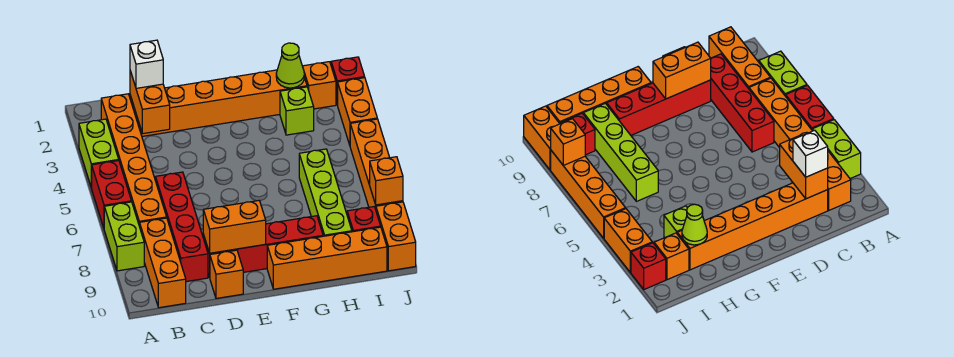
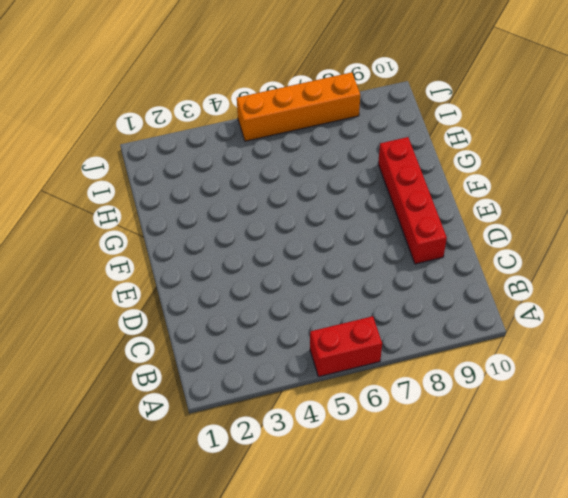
none -> lime 1x2 brick [79,119,119,188]
none -> lime 1x2 brick [104,202,144,271]
none -> orange 1x6 brick [101,94,167,227]

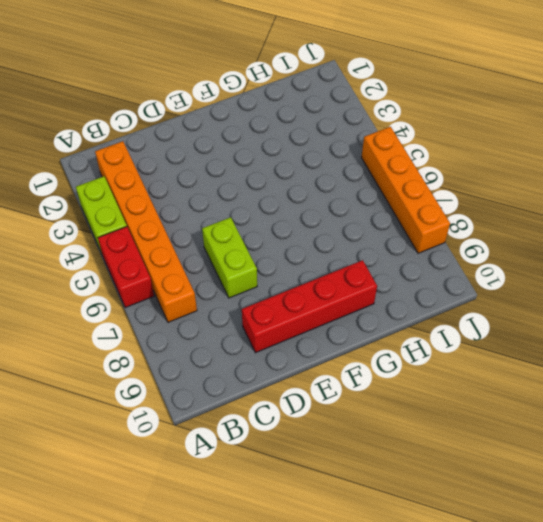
lime 1x2 brick [202,217,257,298] -> lime 1x2 brick moved to [104,202,144,271]
none -> orange 1x3 brick [140,218,186,308]
none -> orange 1x6 brick [130,70,307,136]
none -> red 1x4 brick [156,172,208,282]

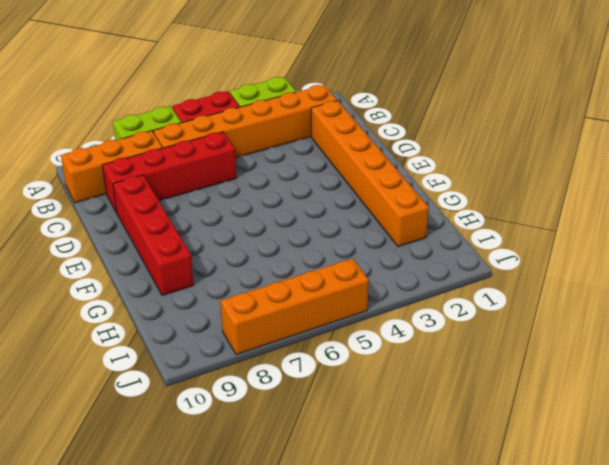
none -> orange 1x1 brick [210,250,243,298]
none -> orange 1x4 brick [267,227,387,289]
none -> lime 1x1 brick [280,87,314,135]

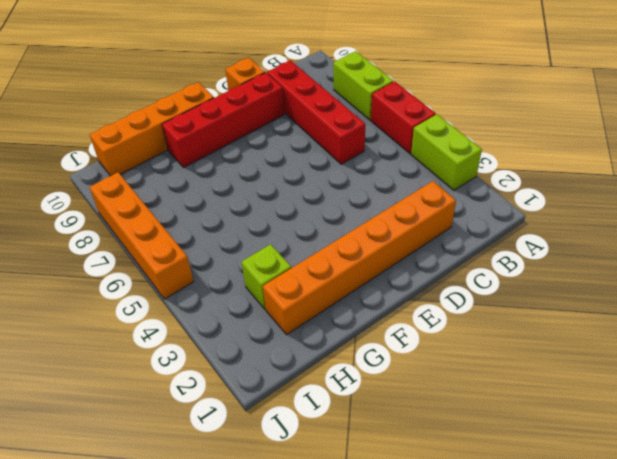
none -> orange 1x6 brick [101,94,167,227]
none -> orange 1x3 brick [140,218,186,308]
none -> lime 1x4 brick [299,149,352,236]

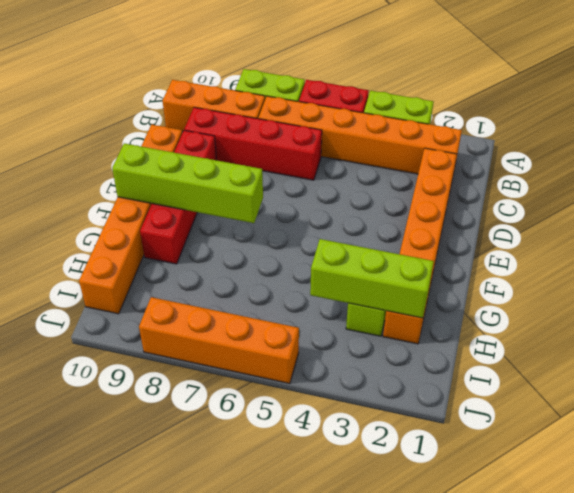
lime 1x4 brick [112,143,263,223] -> lime 1x4 brick moved to [299,149,352,236]
lime 1x3 brick [310,239,434,318] -> lime 1x1 cone [276,43,304,88]
none -> orange 1x1 brick [303,62,336,109]
none -> red 1x1 brick [347,207,381,232]
none -> red 1x1 brick [331,57,365,105]

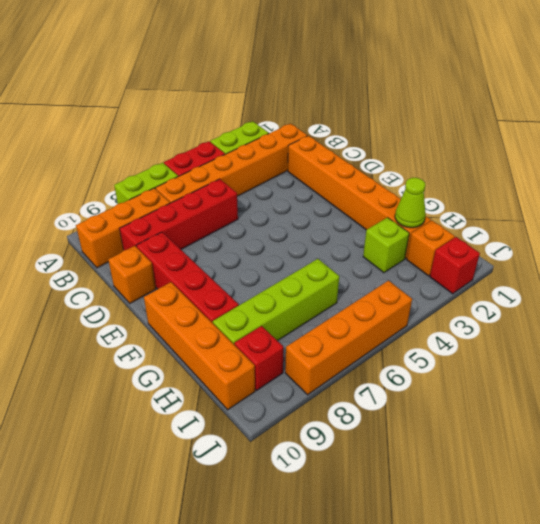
none -> orange 1x2 brick [338,78,377,145]
none -> orange 1x2 brick [376,202,416,271]
none -> orange 1x2 brick [130,71,170,134]

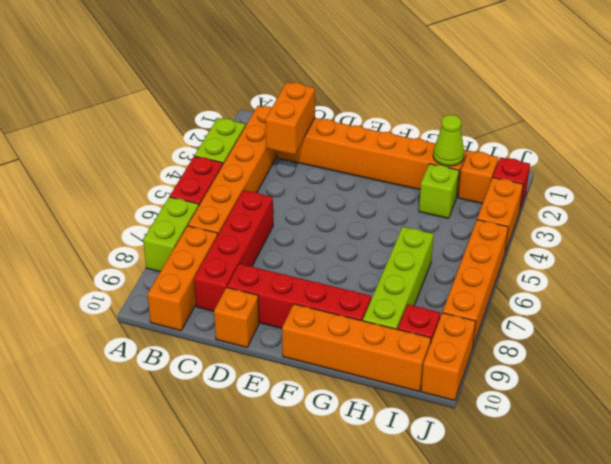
none -> orange 1x2 brick [203,200,266,253]
none -> orange 1x1 brick [370,157,403,205]
none -> white 1x1 brick [130,40,163,88]

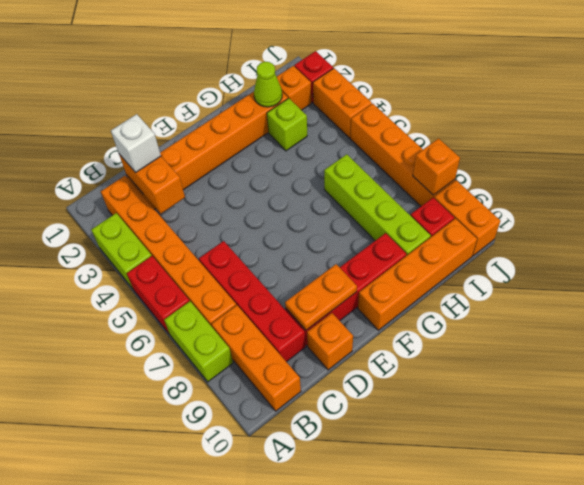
orange 1x2 plate [285,264,357,330] -> orange 1x2 brick [203,200,266,253]

